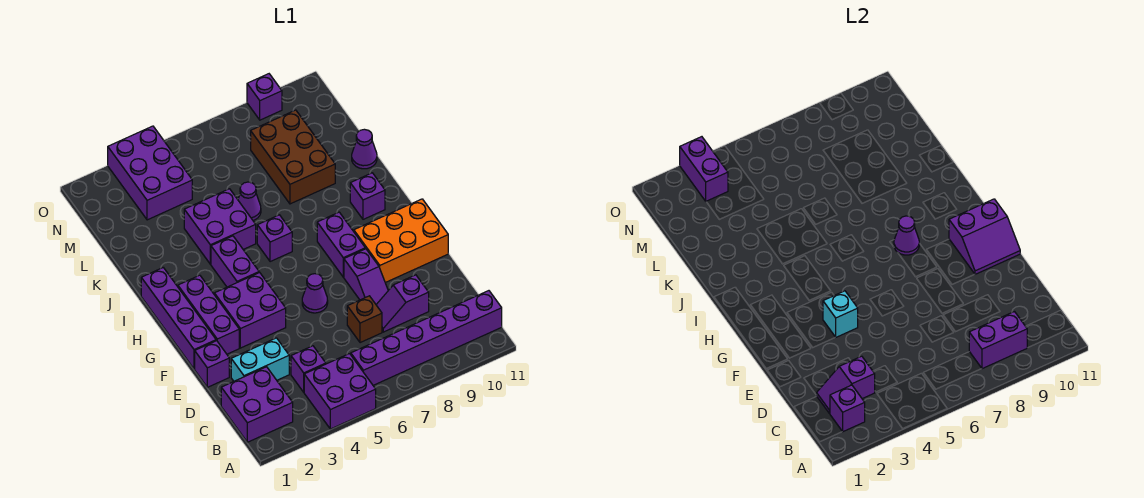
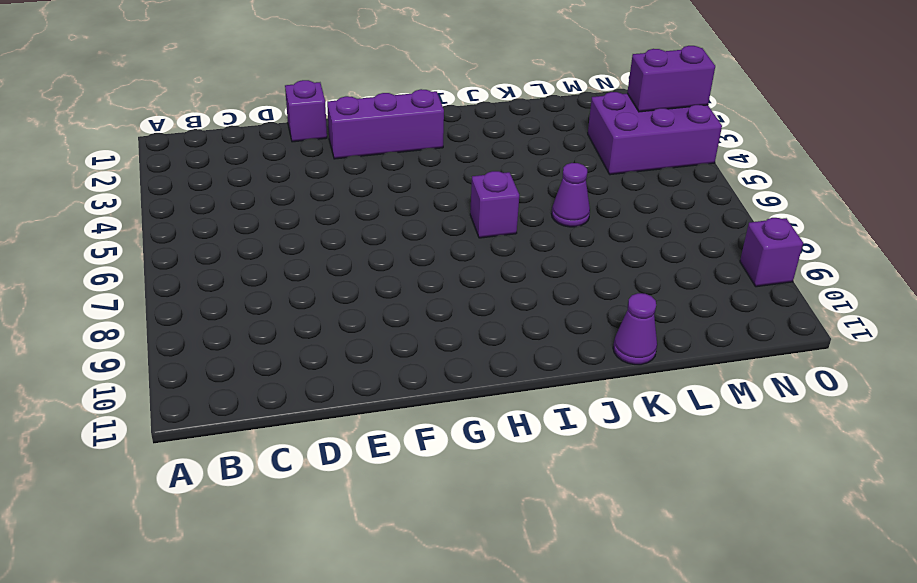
none -> purple 2x2 brick [304,354,376,429]
none -> purple 2x2 brick [221,367,293,442]
none -> purple 1x6 brick [351,291,502,385]
none -> purple 1x1 brick [291,346,326,392]

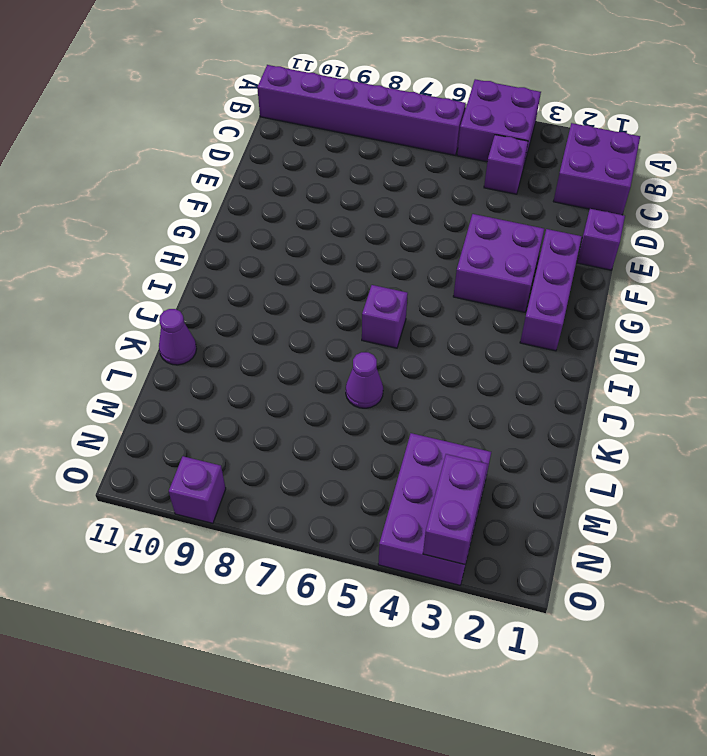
none -> cyan 1x2 brick [231,338,289,381]
none -> brown 1x1 brick [347,296,382,343]
none -> purple 1x2 slope [376,275,429,332]
none -> purple 1x2 slope [344,249,388,304]

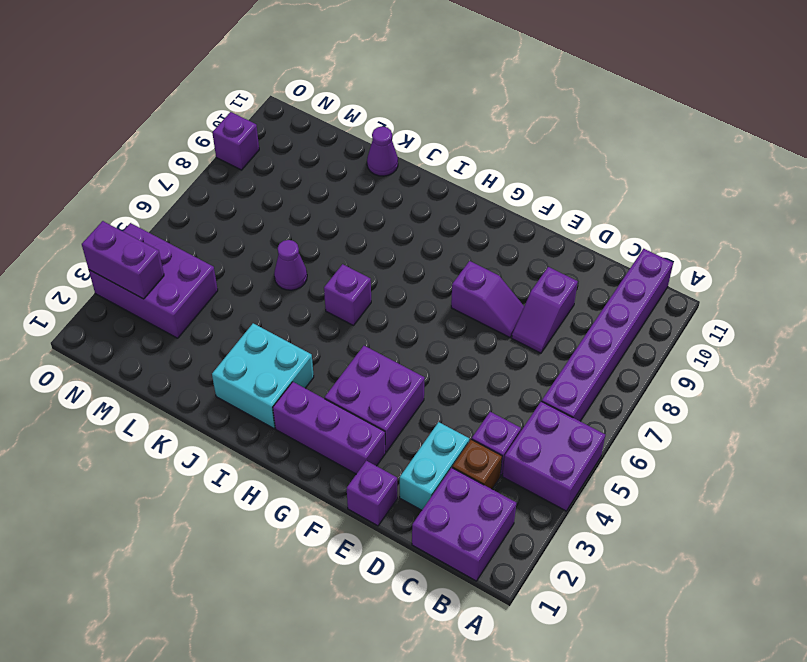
brown 1x1 brick [452,439,502,489] -> brown 1x1 brick moved to [347,296,382,343]
cyan 2x2 brick [212,323,314,428] -> none
none -> purple 1x4 brick [141,268,216,369]
none -> purple 1x1 cone [302,274,328,313]
none -> orange 2x3 brick [354,199,448,283]
none -> purple 1x2 brick [317,212,365,277]

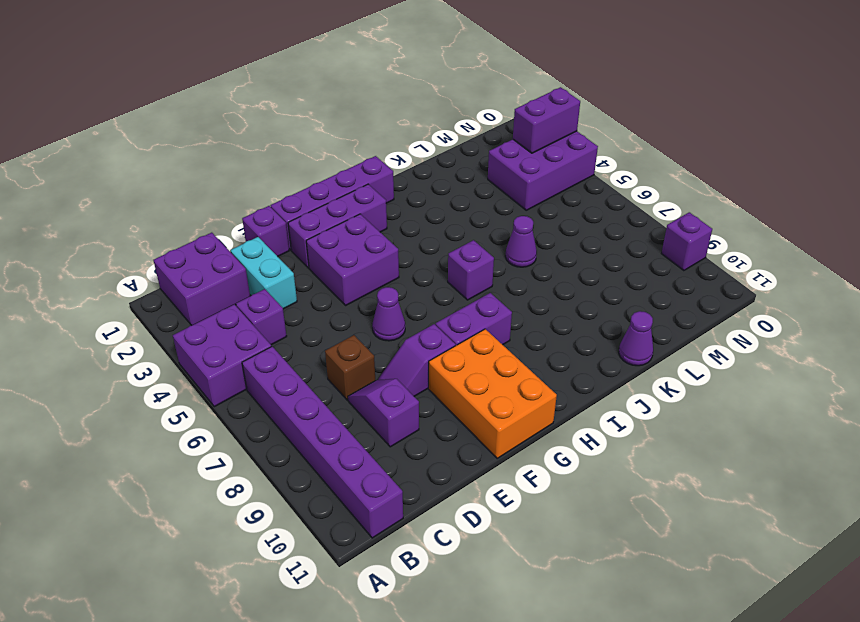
none -> purple 1x2 brick [211,236,259,287]
none -> purple 1x1 brick [350,173,385,219]
none -> purple 2x2 brick [184,189,256,264]
none -> brown 2x3 brick [251,110,335,204]

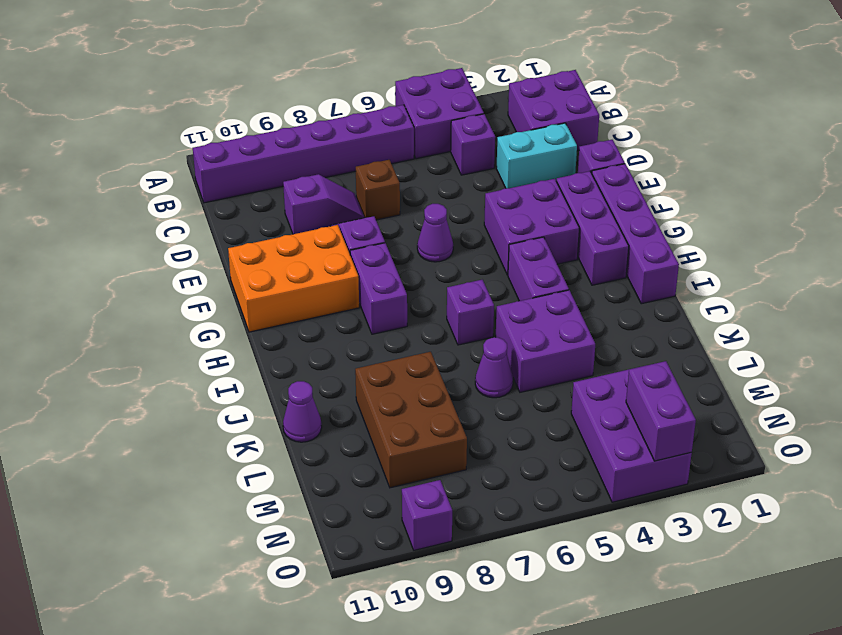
none -> purple 1x1 brick [350,173,385,219]
none -> purple 1x1 brick [830,385,865,432]
none -> purple 1x2 brick [969,312,1027,369]
none -> purple 1x2 slope [817,356,875,413]

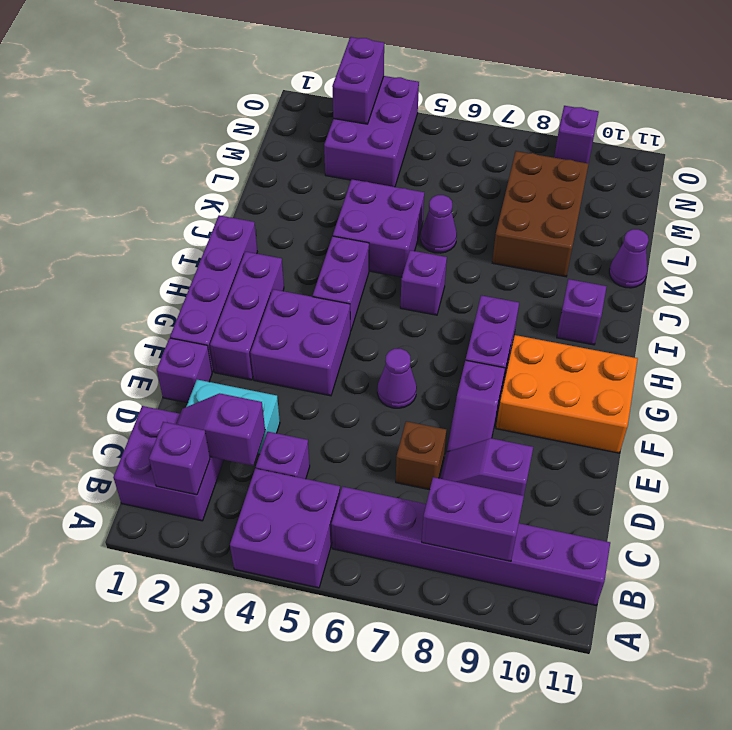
none -> cyan 1x1 brick [823,291,858,337]
none -> purple 2x2 slope [949,199,1020,274]
none -> purple 1x1 cone [894,216,919,255]

